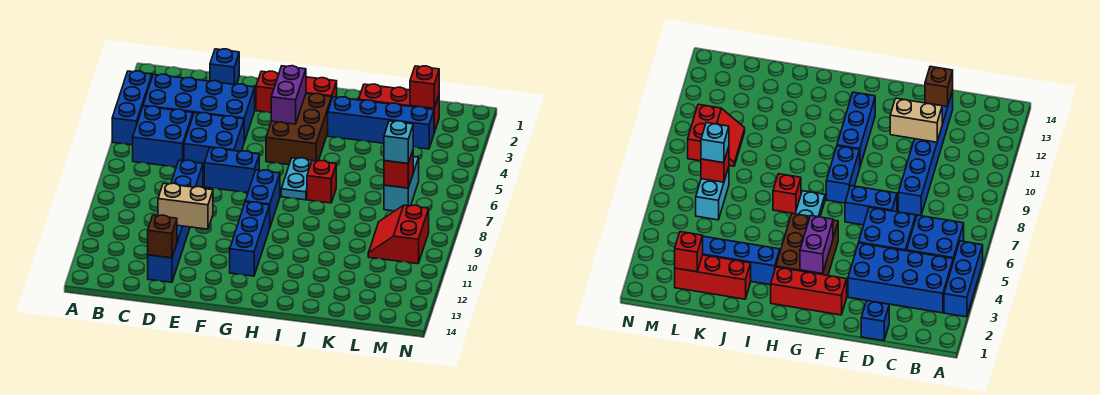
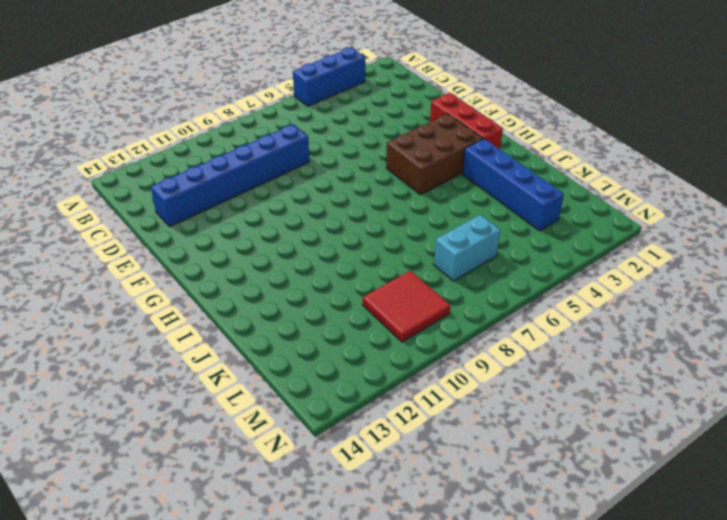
red 2x2 tile [363,271,451,342] -> red 2x2 slope [368,205,429,264]
none -> blue 2x4 brick [143,74,255,142]
none -> blue 2x2 brick [133,106,193,167]
none -> blue 1x1 brick [210,49,239,85]

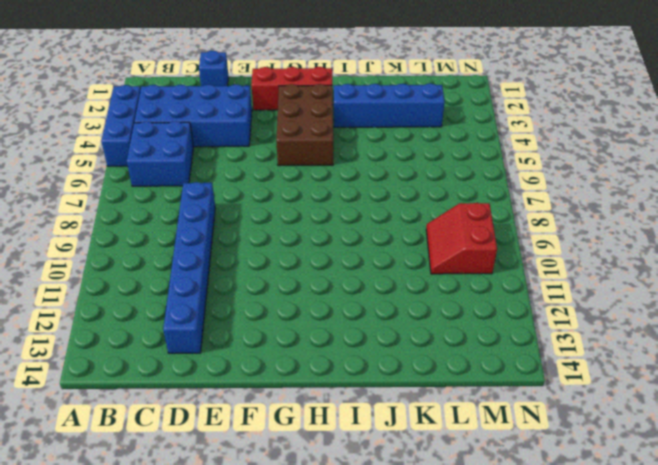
none -> blue 2x2 brick [184,113,244,170]
none -> blue 1x2 brick [204,148,259,193]
none -> blue 1x2 brick [245,170,280,226]

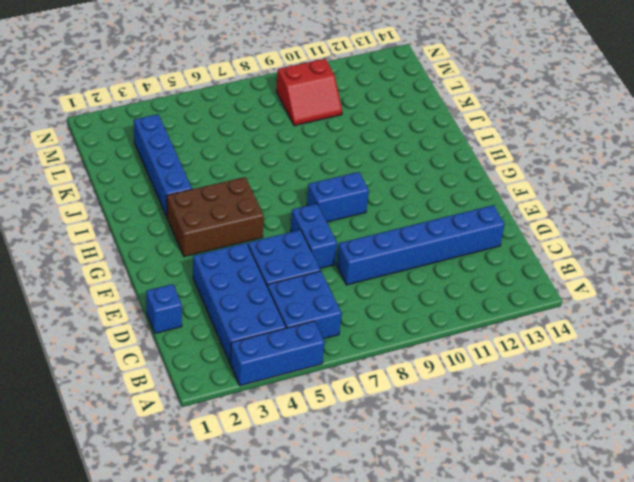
none -> red 1x3 brick [256,71,337,113]
none -> blue 1x3 brick [230,202,270,276]
none -> cyan 1x2 plate [281,158,313,200]

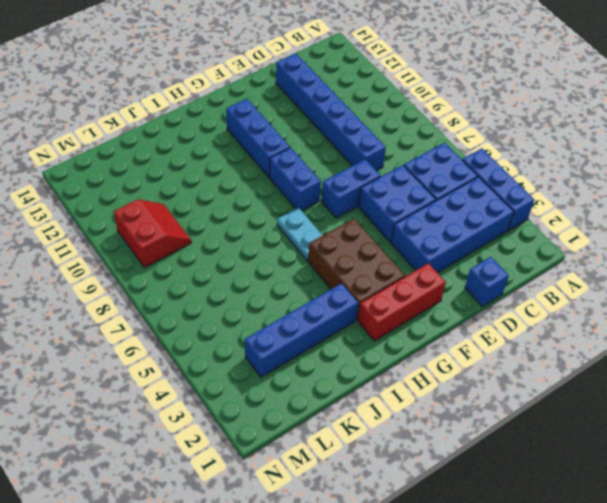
none -> red 1x1 brick [307,161,336,203]
none -> red 1x3 brick [359,84,439,133]
none -> cyan 1x2 brick [384,157,419,211]

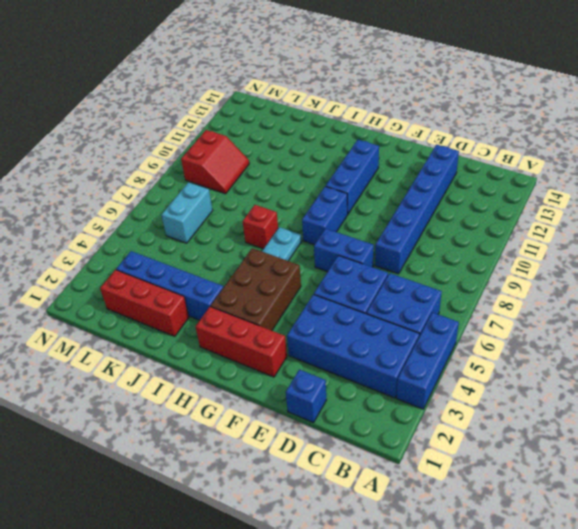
none -> tan 1x2 brick [158,183,213,229]
none -> brown 1x1 brick [148,215,177,258]
none -> purple 1x2 brick [271,66,306,124]

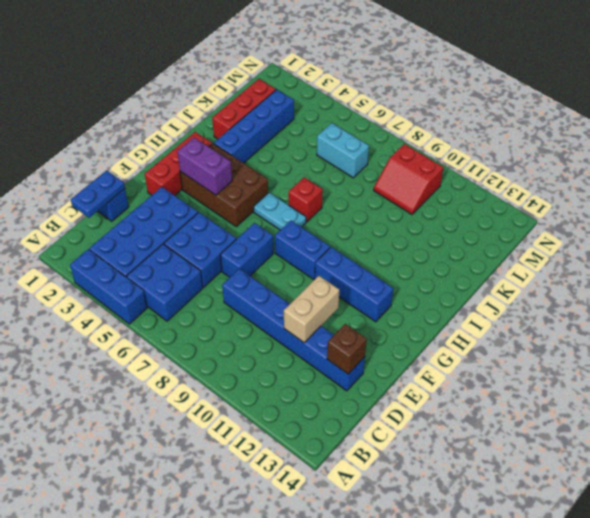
blue 1x2 plate [71,170,125,218] -> none
none -> red 1x1 brick [410,66,439,109]
none -> red 1x1 brick [384,151,413,188]
none -> cyan 1x1 brick [384,121,413,163]

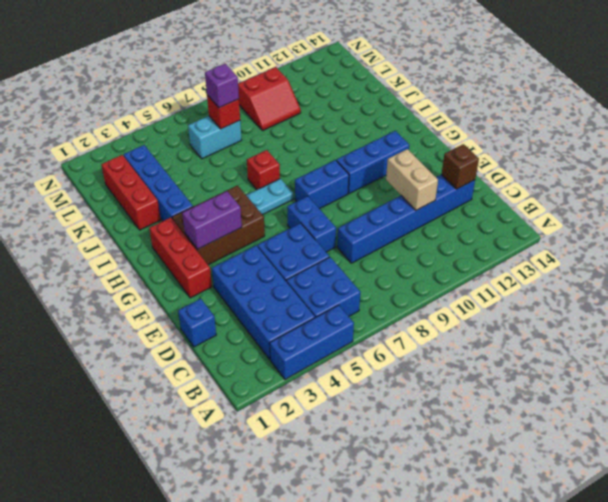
purple 1x1 brick [205,64,239,108] -> cyan 1x1 brick [384,121,413,163]
none -> red 1x1 brick [410,66,439,109]

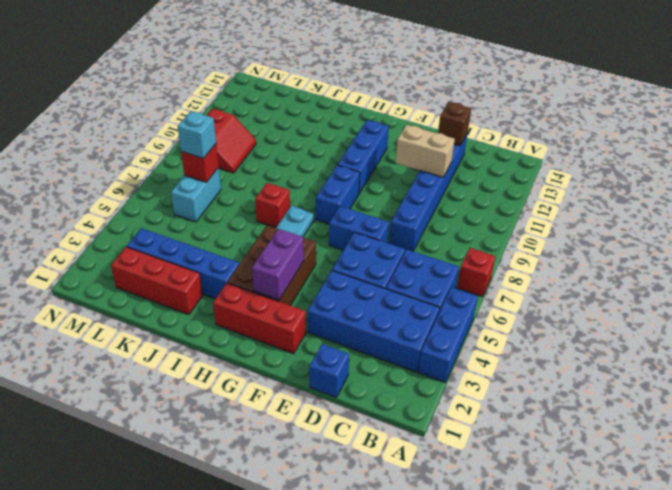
red 1x1 brick [457,248,495,297] -> red 1x1 brick moved to [410,66,439,109]

